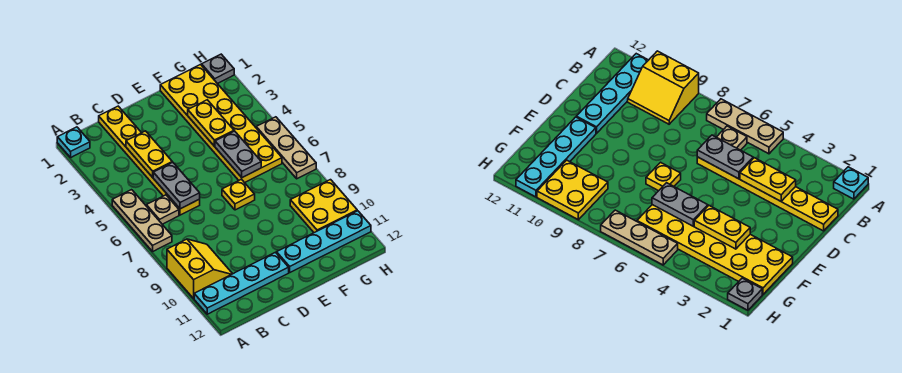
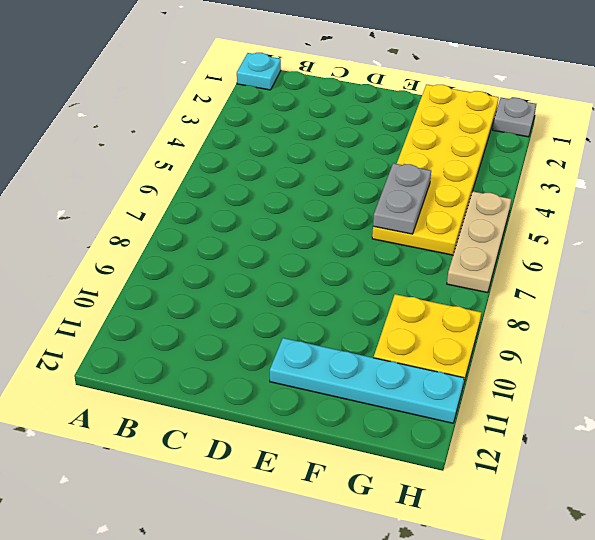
none -> tan 1x3 plate [112,190,172,251]
none -> yellow 2x2 slope [167,239,232,298]
none -> cyan 1x4 plate [194,252,289,314]

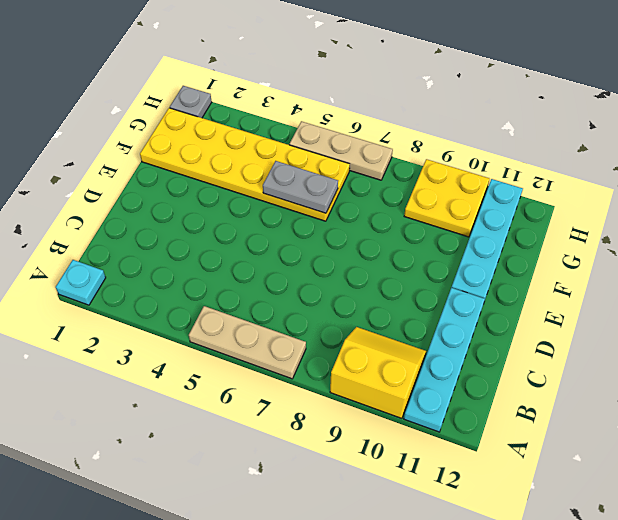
none -> tan 1x1 plate [146,195,179,224]
none -> yellow 1x6 plate [99,106,200,215]
none -> yellow 1x1 plate [222,179,255,210]

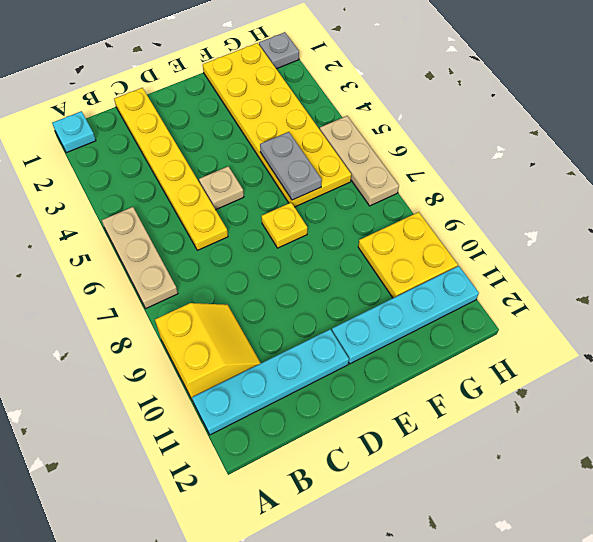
tan 1x1 plate [199,166,244,210] -> tan 1x1 plate moved to [146,195,179,224]
none -> yellow 1x2 plate [126,131,172,177]
none -> grey 1x2 plate [153,162,200,209]
none -> yellow 1x2 plate [188,100,234,146]

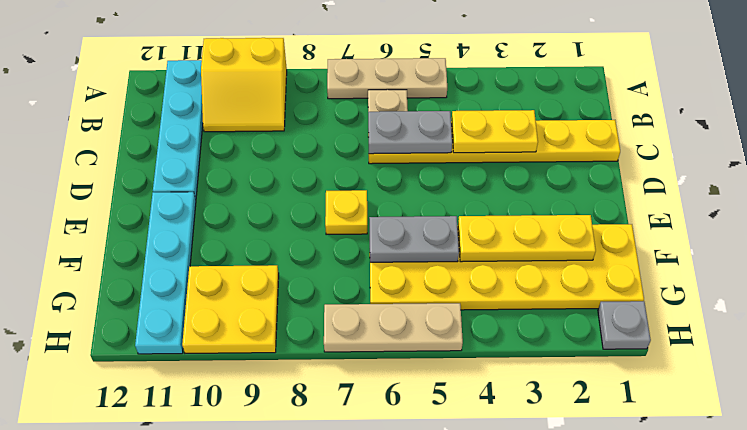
yellow 1x3 plate [458,215,596,262] -> yellow 1x2 plate [188,100,234,146]
none -> cyan 1x1 plate [57,127,90,157]

